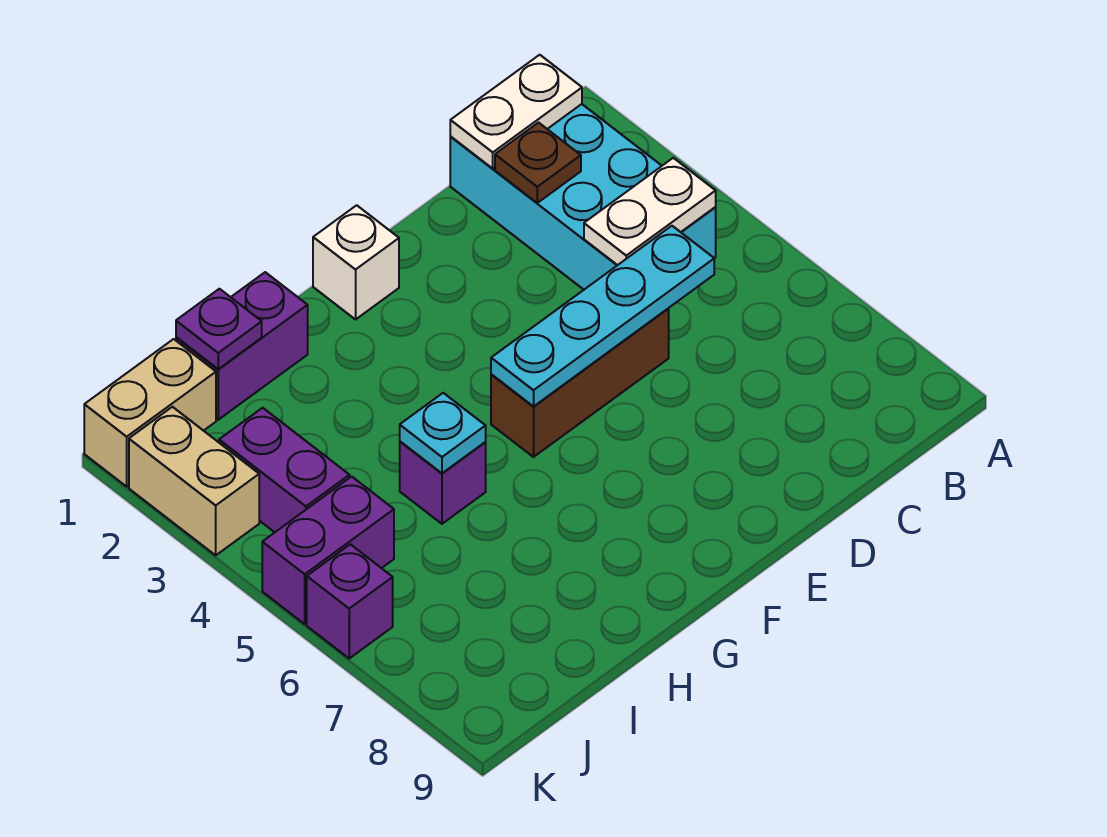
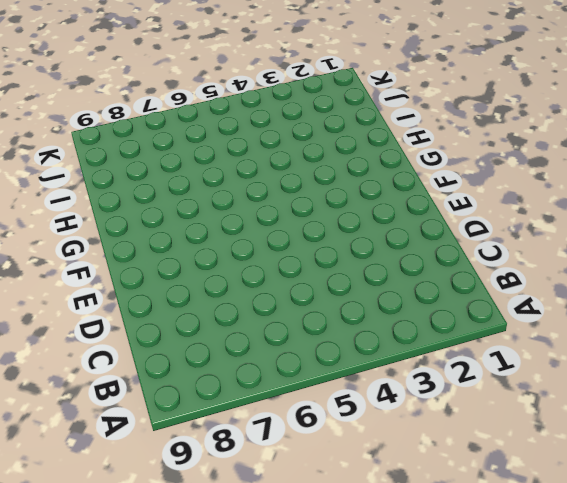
none -> cyan 2x4 brick [450,104,716,290]
none -> brown 1x3 brick [491,309,669,457]
none -> white 1x1 brick [313,205,399,319]

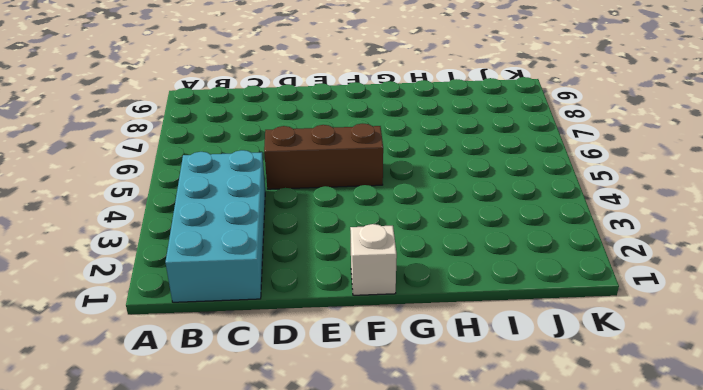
none -> purple 1x2 brick [176,272,308,420]
none -> purple 1x1 brick [400,442,486,524]
none -> tan 1x2 brick [84,339,216,486]

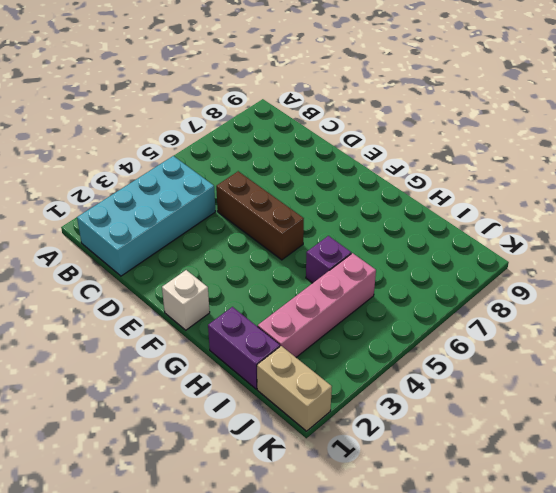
pink 1x4 brick [258,253,376,357] -> none
none -> purple 1x2 brick [219,408,350,532]
none -> purple 1x2 brick [262,477,394,624]
none -> tan 1x2 brick [129,407,259,555]

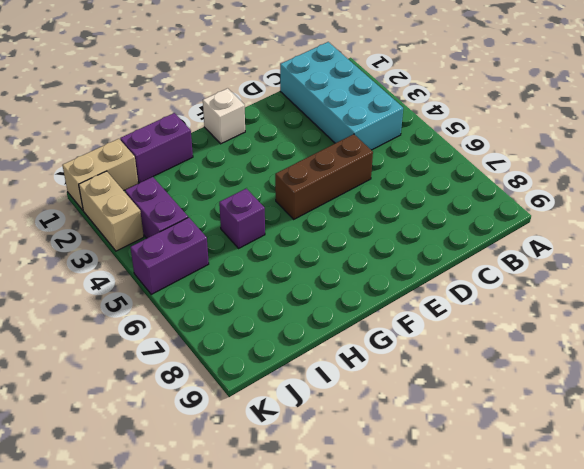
none -> purple 1x1 brick [307,544,393,658]
none -> white 1x2 plate [450,55,582,169]
none -> white 1x2 plate [584,158,716,265]

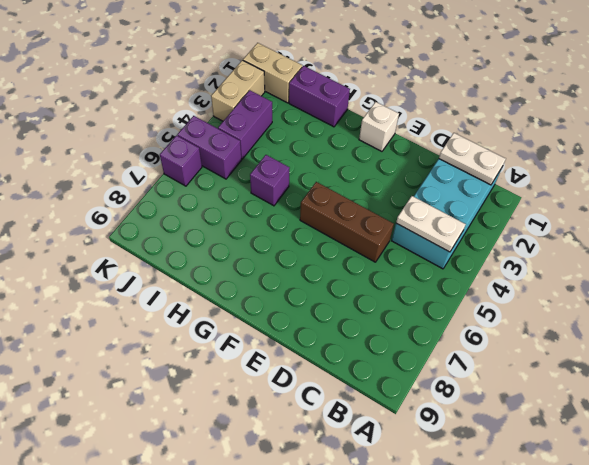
none -> brown 1x1 plate [495,123,581,203]
none -> cyan 1x4 plate [491,226,714,406]
none -> cyan 1x1 plate [400,393,486,473]

